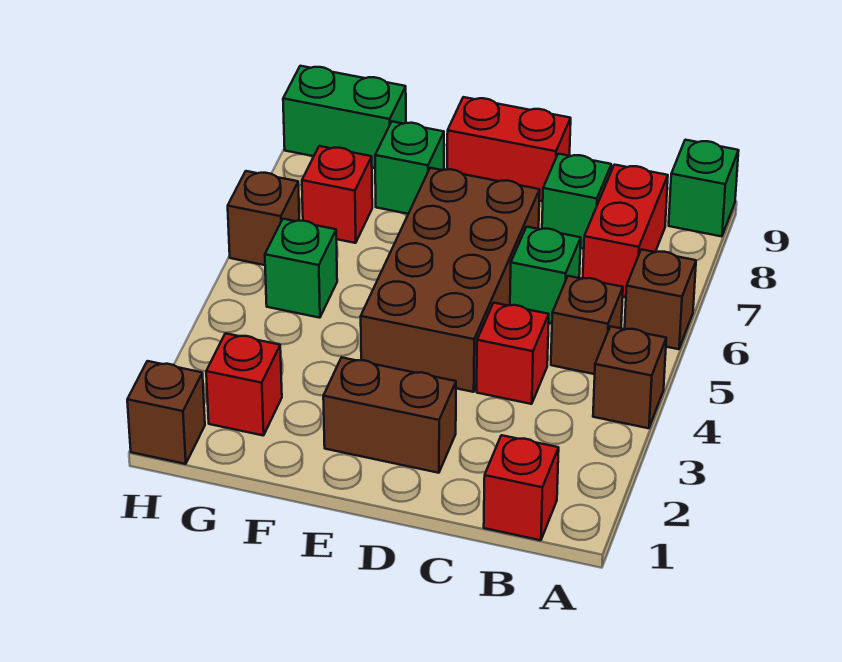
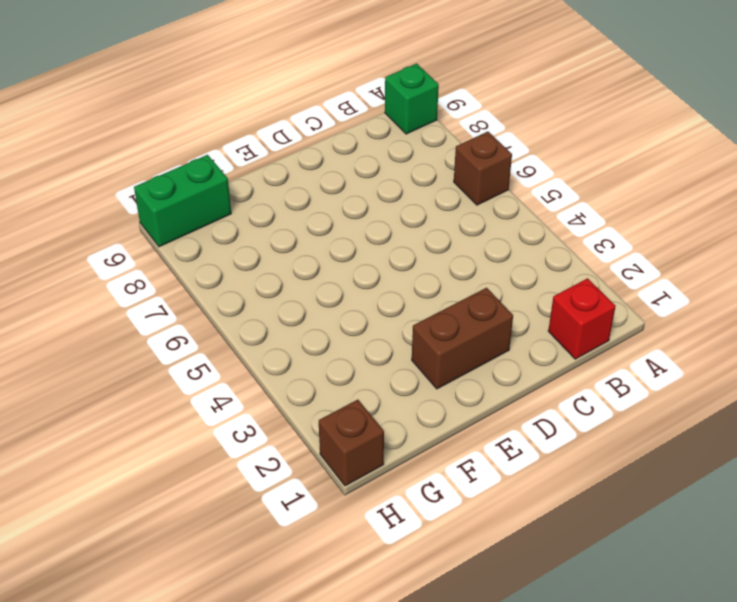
none -> brown 1x1 brick [593,326,666,428]
none -> brown 1x1 brick [551,276,623,374]
none -> red 1x2 brick [583,165,668,297]

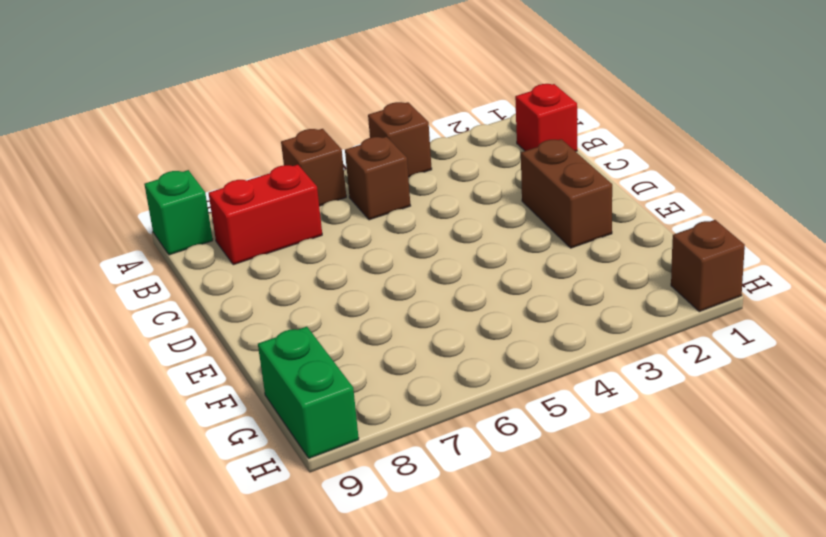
none -> red 1x1 brick [477,303,549,404]
none -> green 1x1 brick [510,227,581,323]
none -> green 1x1 brick [542,154,611,249]

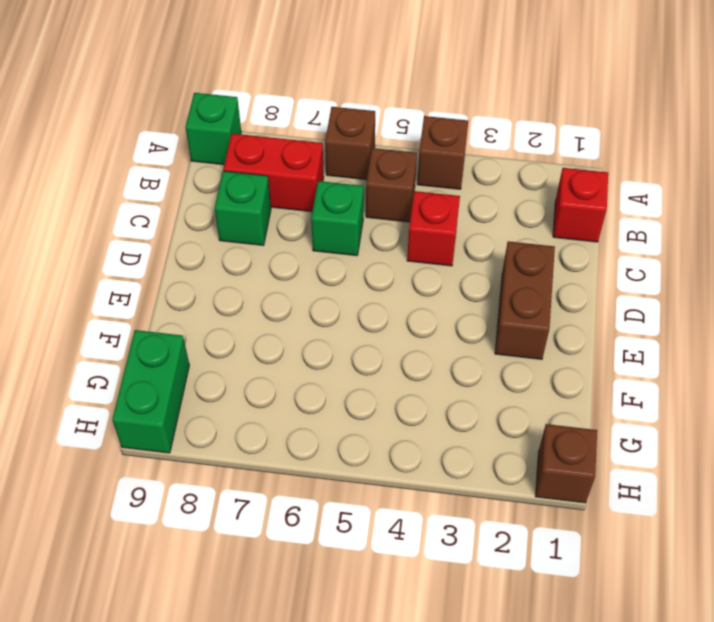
none -> brown 2x4 brick [361,168,540,392]
none -> red 1x2 brick [447,97,571,201]
none -> green 1x1 brick [375,121,444,214]

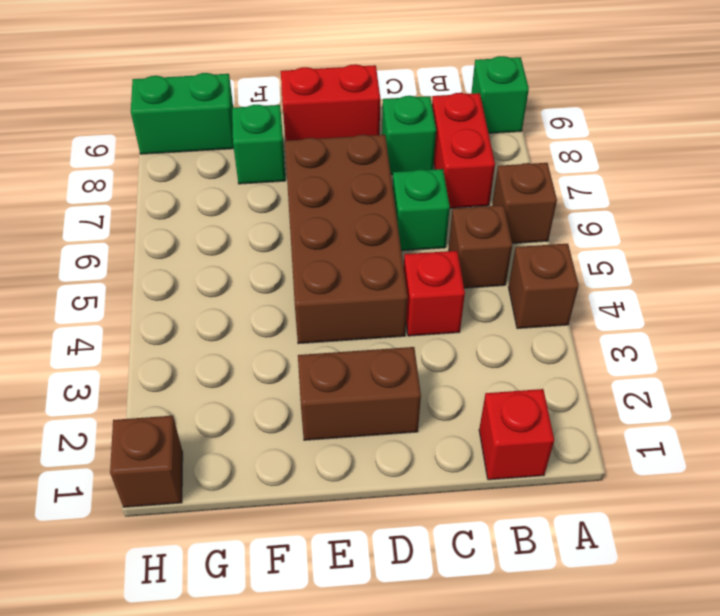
none -> red 1x1 brick [206,333,282,436]
none -> green 1x1 brick [265,219,337,318]
none -> red 1x1 brick [302,146,372,243]

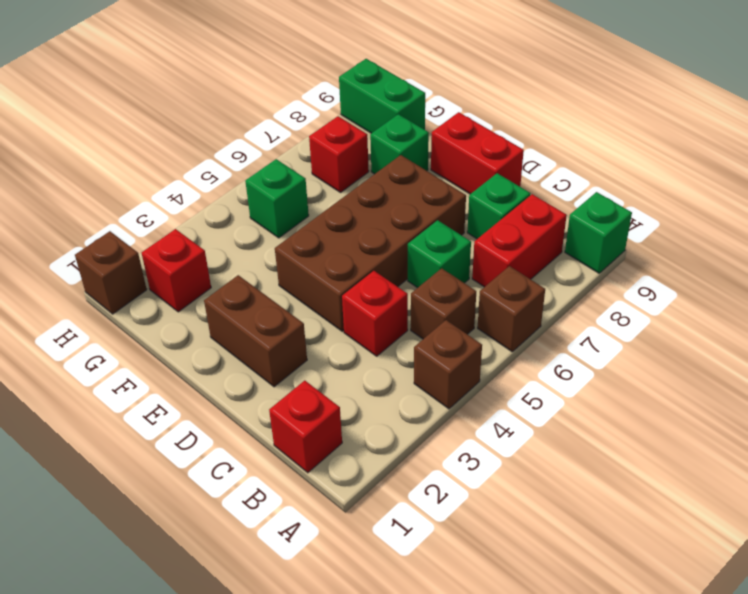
none -> brown 1x1 brick [228,171,299,265]

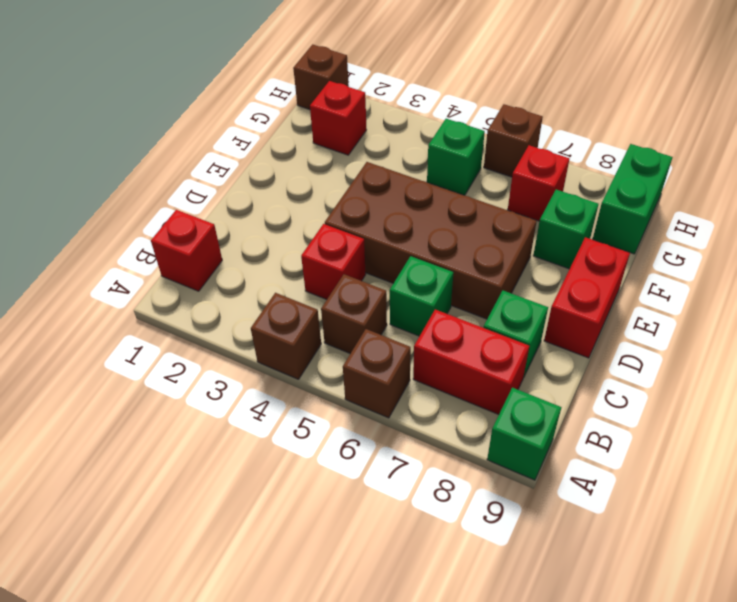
none -> brown 1x2 brick [323,357,456,473]

